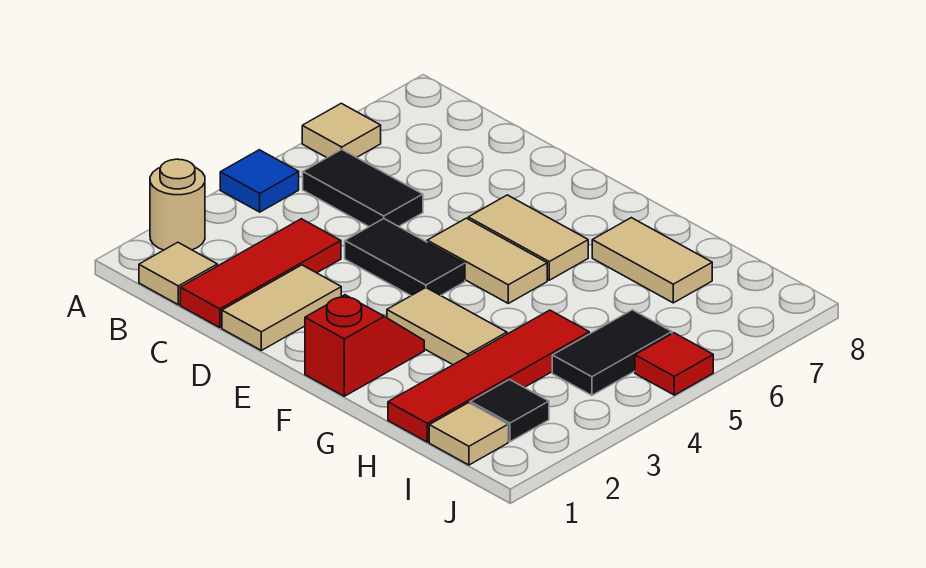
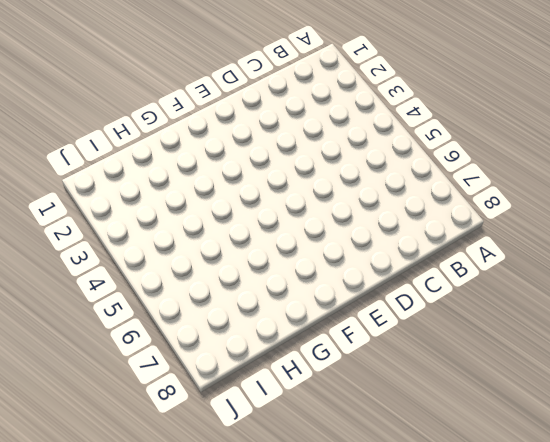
none -> tan 1x1 round brick [150,159,205,250]
none -> blue 1x1 tile [220,150,299,212]
none -> tan 1x1 tile [302,103,381,158]

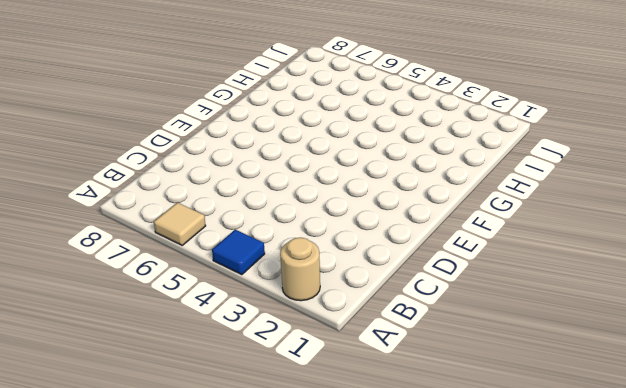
none -> tan 1x1 tile [139,242,217,305]
none -> black 1x2 tile [303,150,423,227]
none -> red 1x3 tile [180,219,341,328]

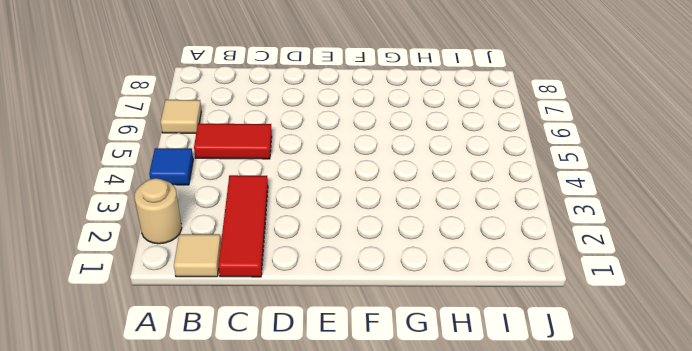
red 1x2 tile [194,124,272,159] -> black 1x2 tile [303,150,423,227]
none -> tan 1x2 tile [222,265,341,350]
none -> black 1x2 tile [345,219,465,296]
none -> tan 1x2 tile [427,218,547,303]

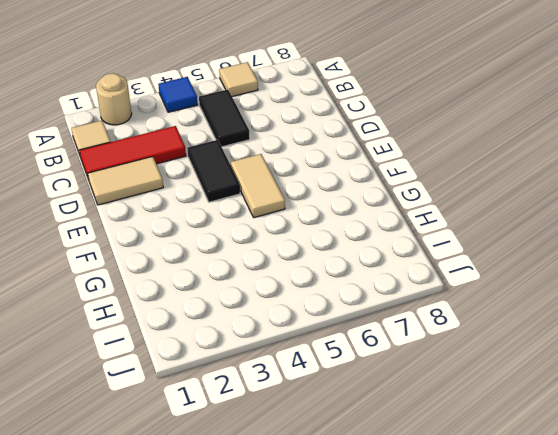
none -> tan 1x2 tile [468,195,588,280]
none -> red 1x2 slope [305,295,424,396]
none -> tan 1x2 tile [387,288,507,365]

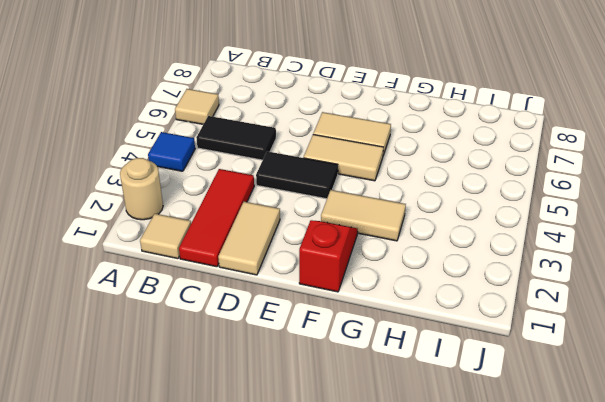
none -> tan 1x2 tile [592,218,712,303]
none -> red 1x4 tile [388,310,589,442]
none -> tan 1x1 tile [429,403,508,465]

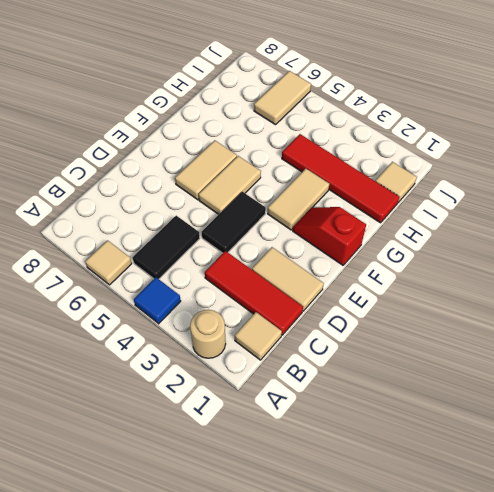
tan 1x2 tile [254,71,311,125] -> tan 1x2 tile moved to [592,218,712,303]
none -> black 1x1 tile [470,380,549,442]
none -> black 1x2 tile [552,310,672,395]
none -> red 1x1 tile [635,333,713,395]

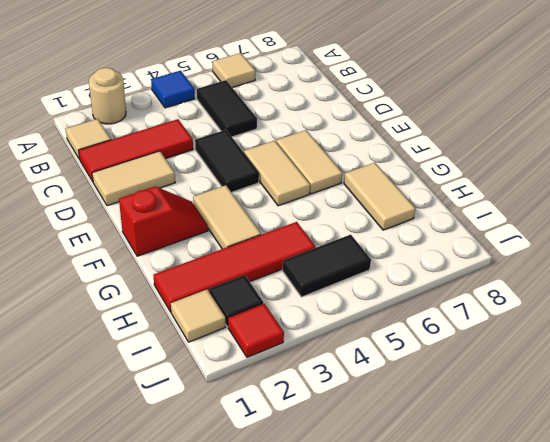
red 1x1 tile [228,304,284,357] -> red 1x1 tile moved to [635,333,713,395]

